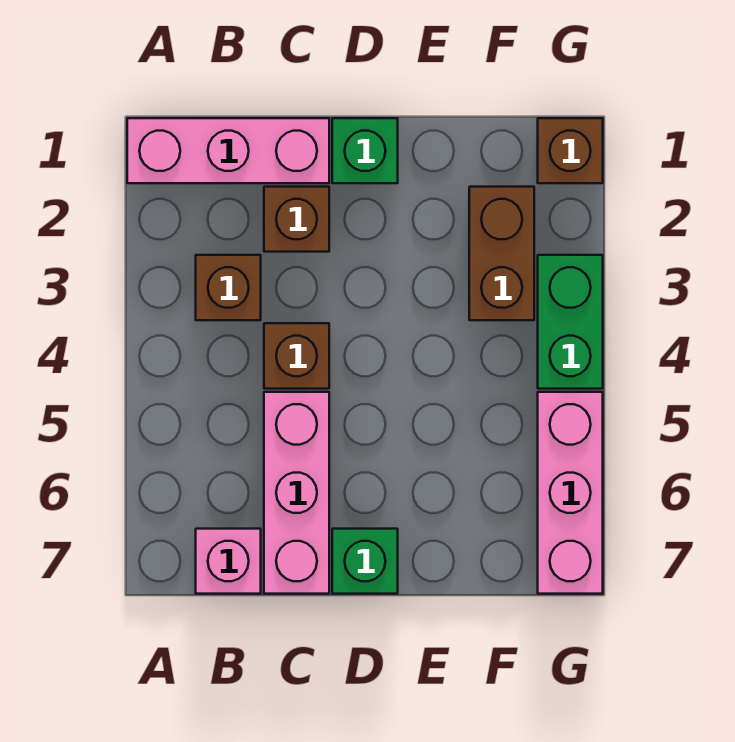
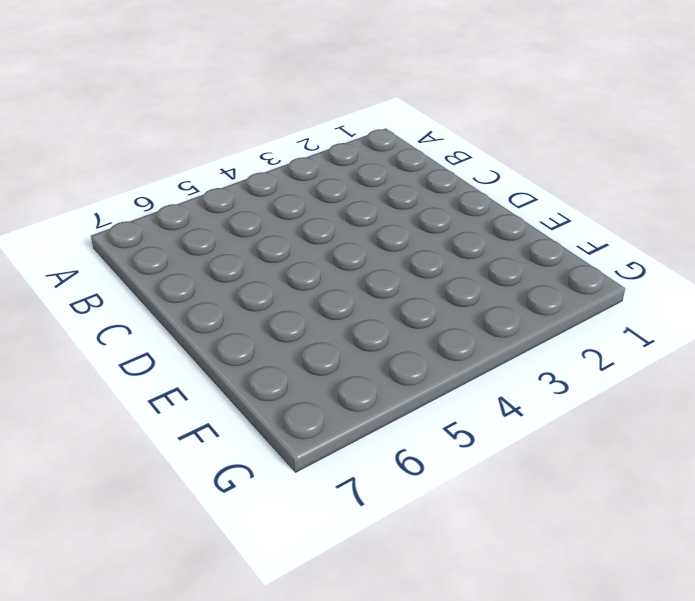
none -> pink 1x3 brick [127,118,329,183]
none -> brown 1x1 brick [196,255,261,320]
none -> pink 1x1 brick [196,529,261,594]

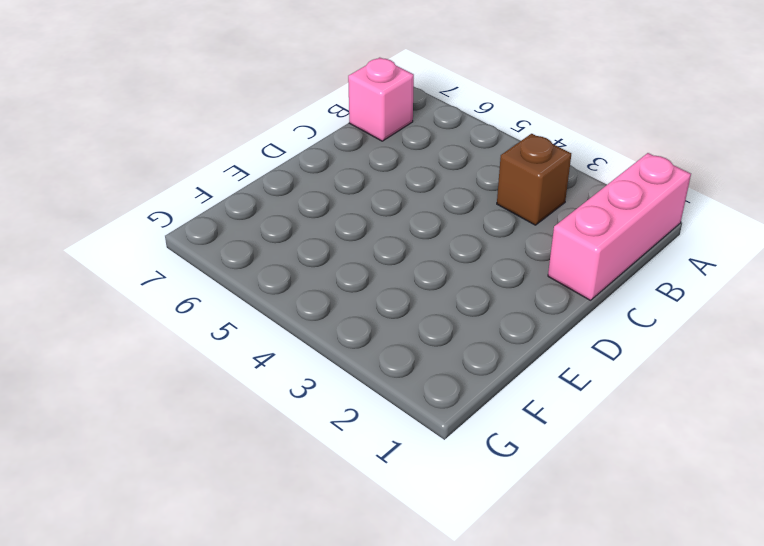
none -> brown 1x1 brick [264,187,329,252]
none -> brown 1x1 brick [264,323,329,389]
none -> pink 1x3 brick [264,392,329,594]

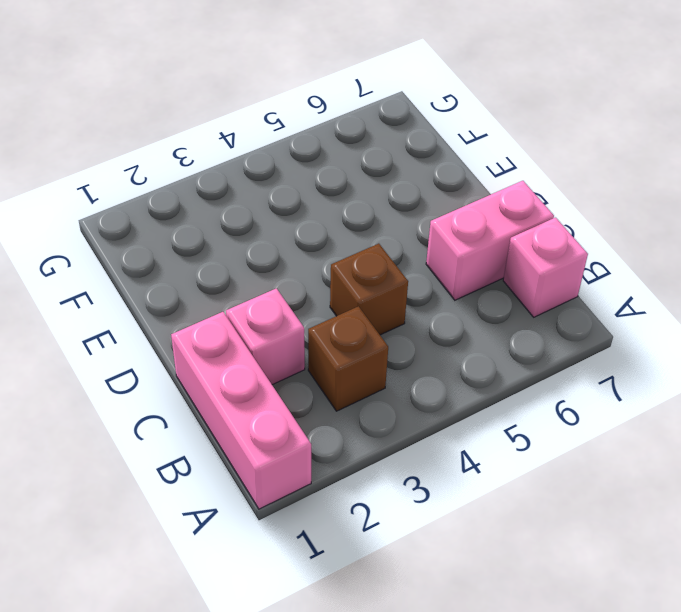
pink 1x1 brick [226,288,305,385] -> brown 1x1 brick [264,187,329,252]
pink 1x2 brick [426,181,554,300] -> pink 1x3 brick [264,392,329,594]
none -> green 1x1 brick [332,118,398,183]
none -> green 1x1 brick [332,529,398,594]
none -> brown 1x2 brick [469,187,534,320]

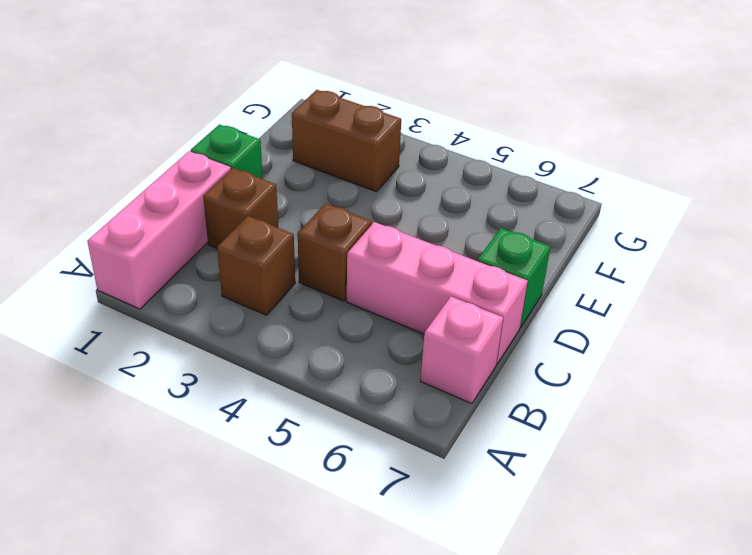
none -> brown 1x1 brick [538,118,603,183]
none -> green 1x2 brick [538,255,603,389]
none -> pink 1x3 brick [538,392,603,594]

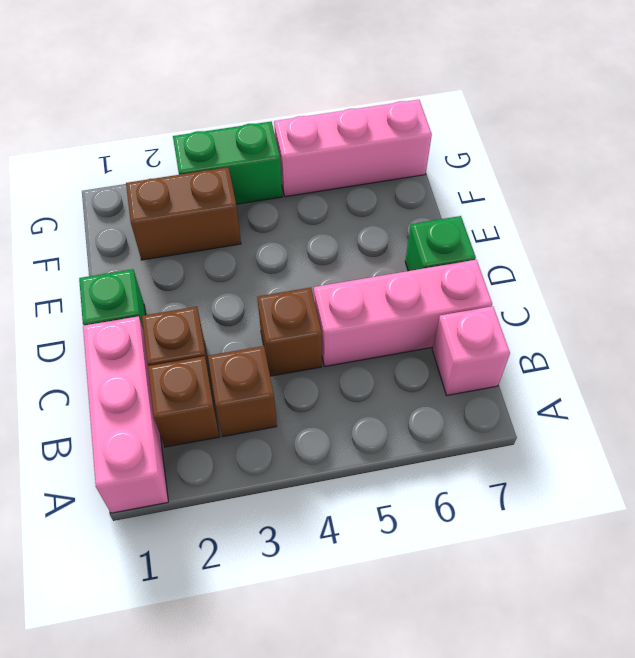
brown 1x1 brick [148,356,220,447] -> brown 1x1 brick moved to [538,118,603,183]

